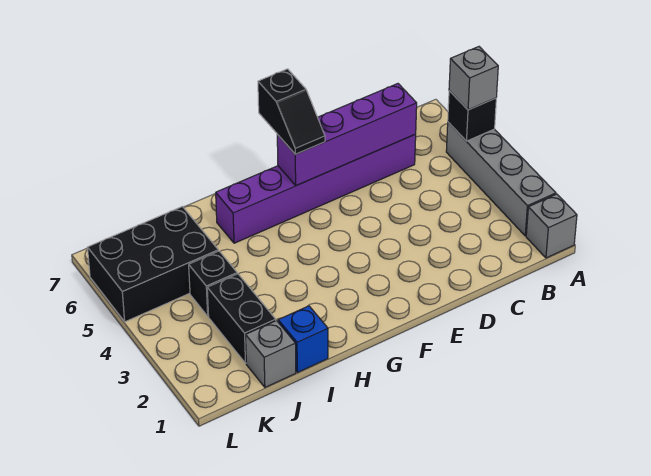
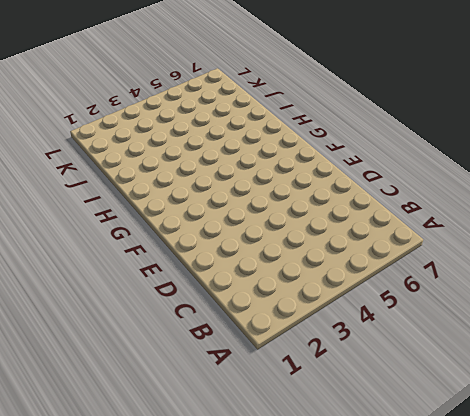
none -> grey 1x1 brick [526,194,577,258]
none -> grey 1x4 brick [446,122,556,236]
none -> purple 1x6 brick [216,134,416,243]

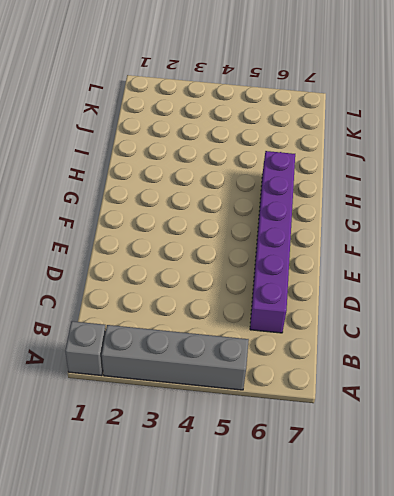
none -> blue 1x1 brick [278,306,328,373]
none -> grey 1x1 brick [246,321,296,387]
none -> black 1x2 brick [207,274,276,363]

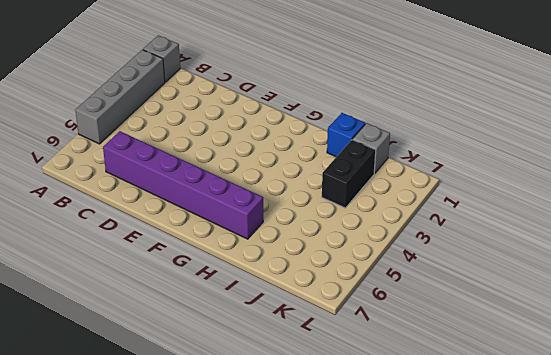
none -> black 1x1 brick [189,251,237,316]
none -> black 2x3 brick [87,207,218,322]
none -> black 1x1 brick [448,91,496,141]

